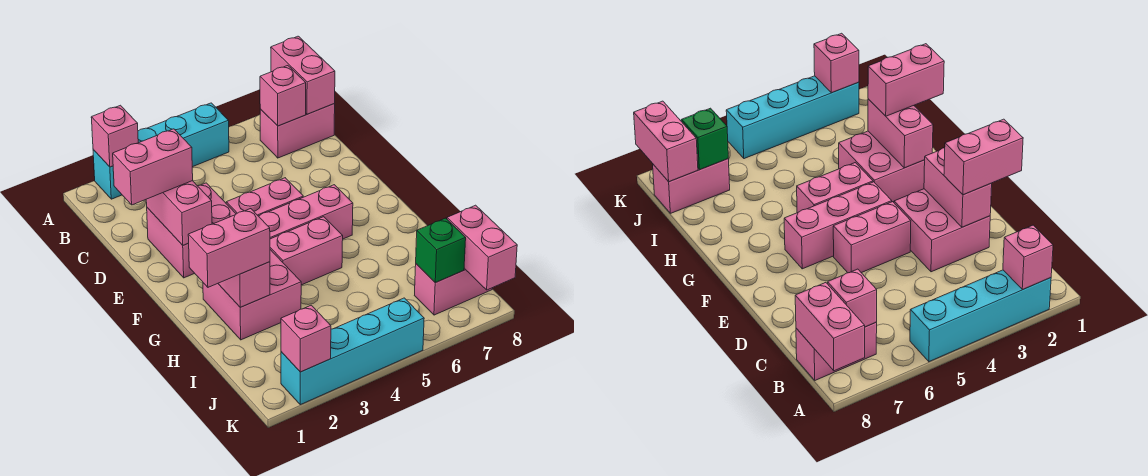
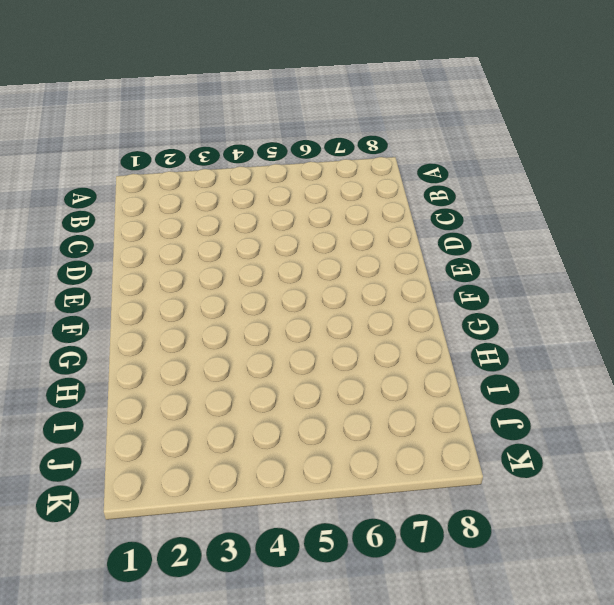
none -> cyan 1x4 brick [93,103,229,199]
none -> pink 1x2 brick [260,104,335,158]
none -> pink 2x2 brick [147,183,236,278]

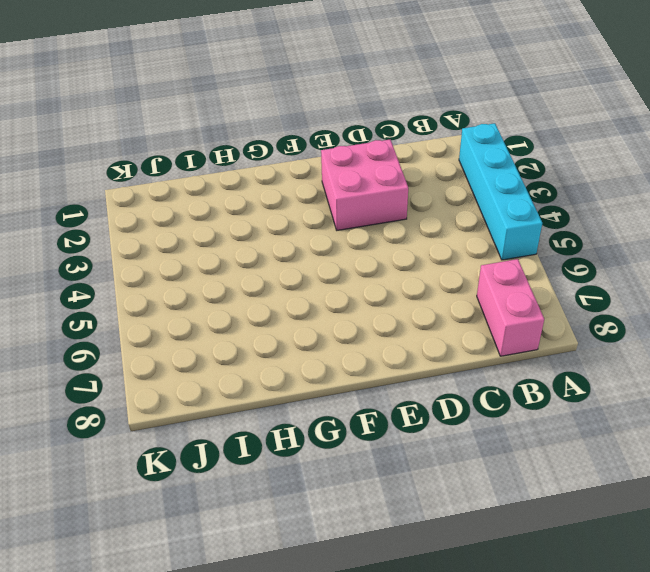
none -> pink 1x2 brick [226,178,303,216]
none -> pink 1x3 brick [259,185,353,239]
none -> pink 2x2 brick [203,250,301,340]

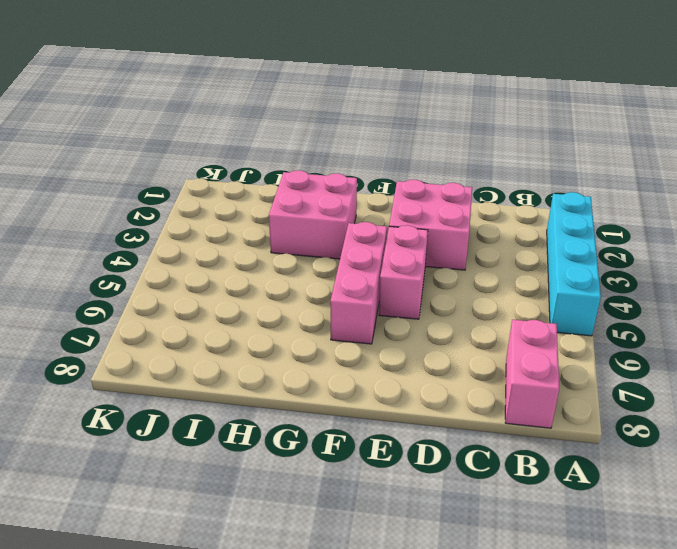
none -> pink 1x2 brick [270,217,343,285]
none -> pink 1x2 brick [414,264,492,315]
none -> cyan 1x4 brick [281,298,424,405]

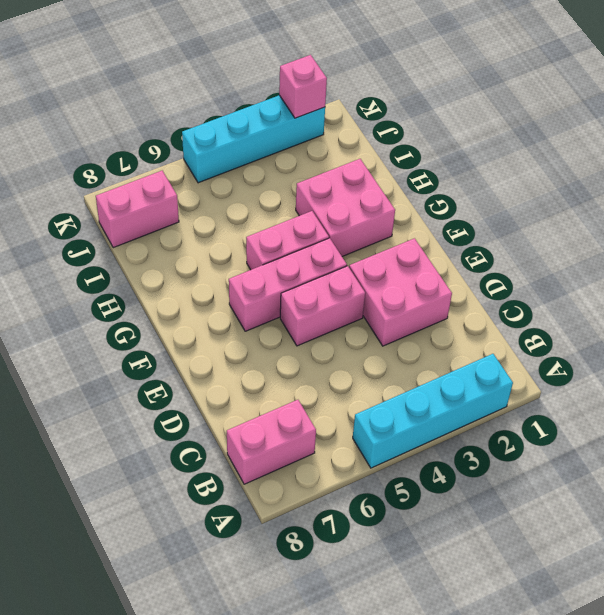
none -> pink 1x1 brick [91,105,138,167]
none -> pink 1x2 brick [271,36,335,114]
none -> pink 1x1 brick [260,66,306,126]

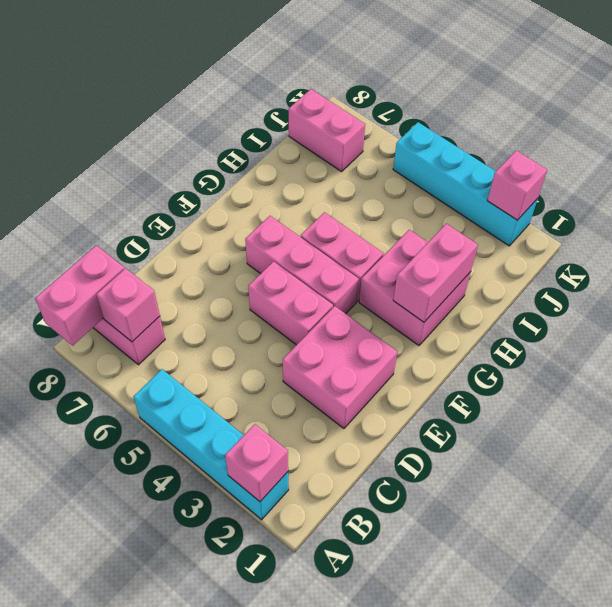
none -> pink 1x2 brick [146,181,212,245]
none -> green 1x1 brick [416,218,466,283]
none -> pink 1x2 brick [447,205,517,290]

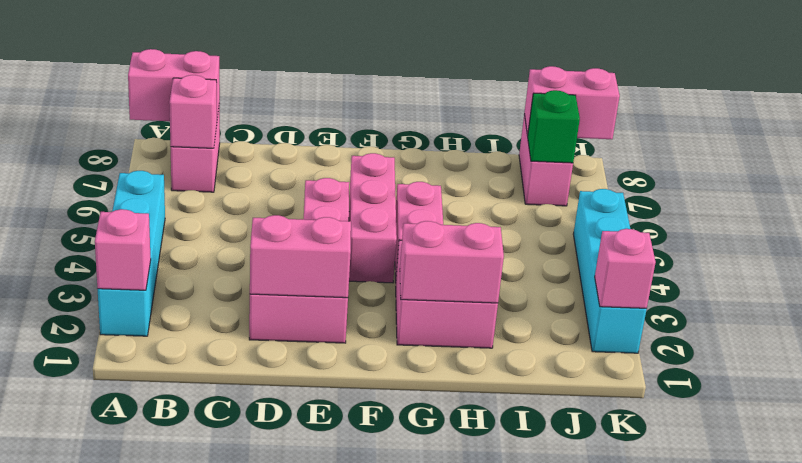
none -> pink 1x2 brick [113,129,193,205]
none -> pink 1x2 brick [188,209,270,287]

